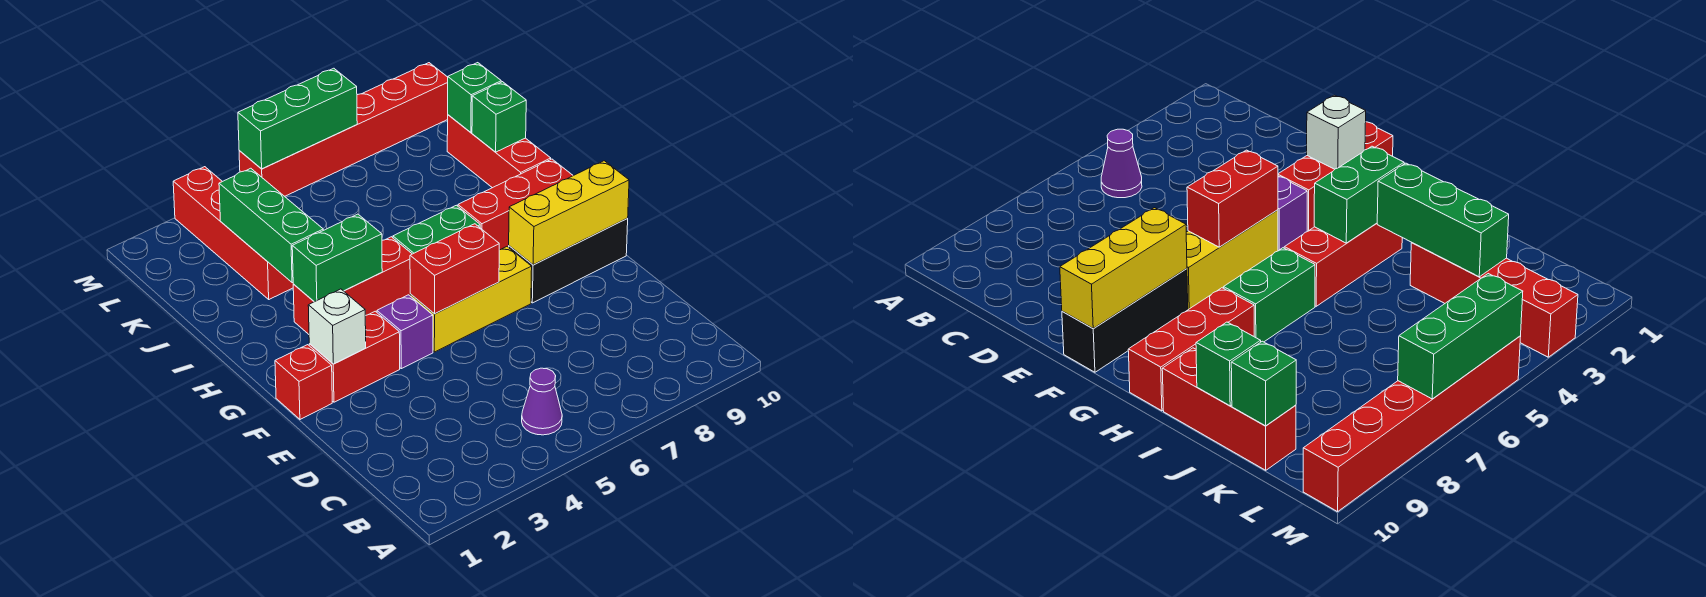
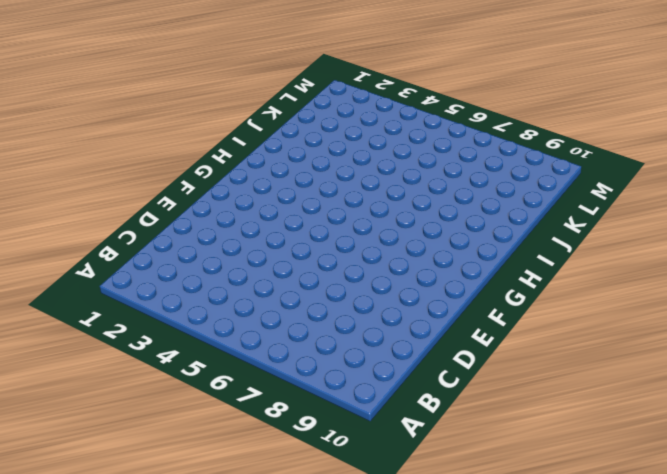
none -> purple 1x1 cone [522,368,562,435]
none -> red 1x1 brick [275,345,332,419]
none -> red 1x2 brick [309,311,400,402]

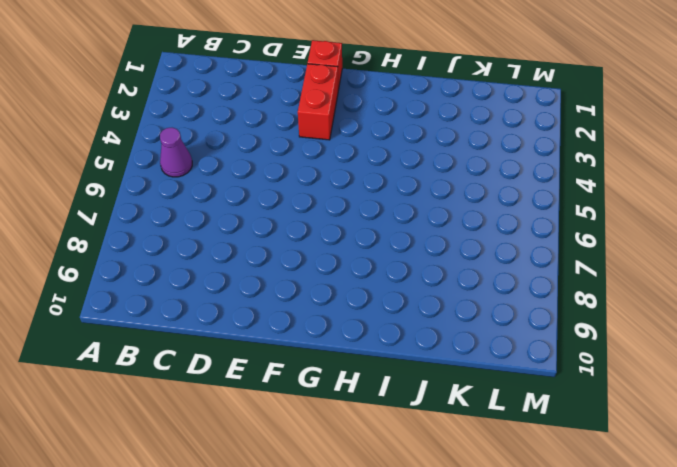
none -> purple 1x1 brick [377,295,433,369]
none -> yellow 1x3 brick [410,247,532,352]
none -> black 1x3 brick [509,219,628,303]

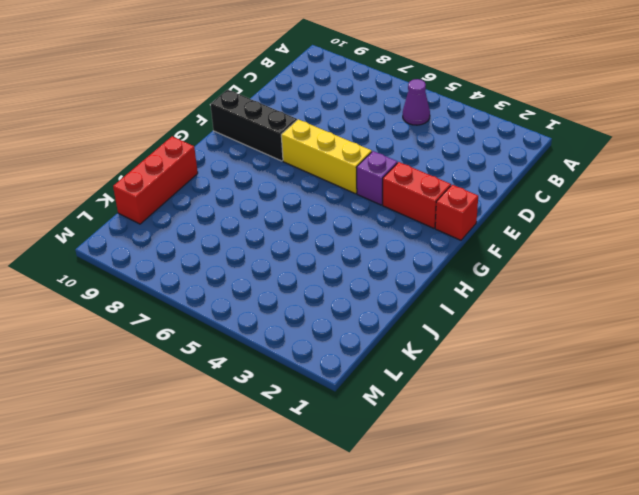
none -> red 1x3 brick [293,237,412,334]
none -> green 1x2 brick [393,205,480,254]
none -> red 1x3 brick [458,159,573,250]

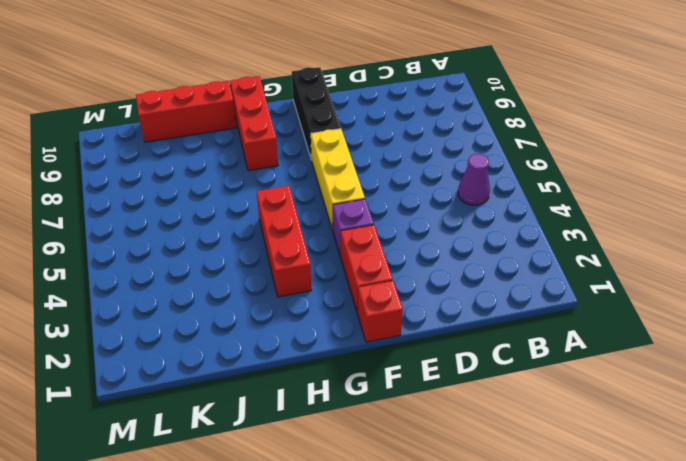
none -> green 1x2 brick [393,205,480,254]
none -> red 1x4 brick [173,167,293,299]
none -> red 1x6 brick [239,63,448,196]

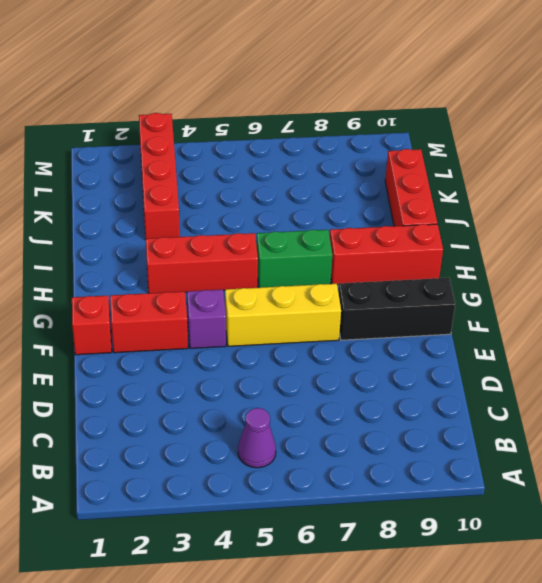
none -> red 1x6 brick [239,63,448,196]
none -> white 1x1 brick [308,289,366,364]
none -> red 1x2 brick [410,224,499,314]

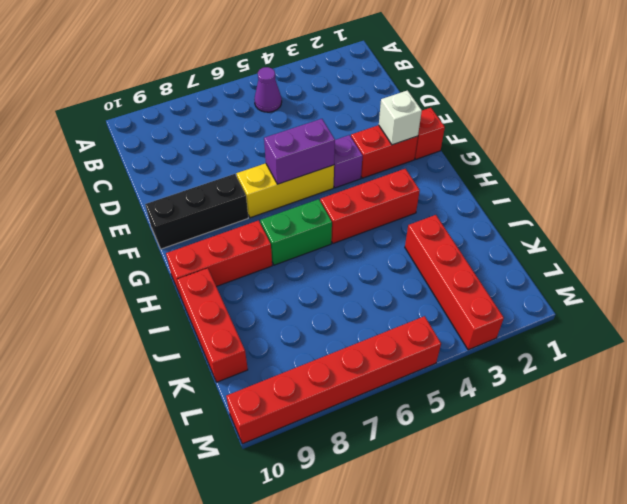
purple 1x2 brick [264,119,335,184] -> red 1x2 brick [410,224,499,314]
none -> yellow 1x3 brick [509,161,629,265]
none -> green 1x2 brick [292,214,382,302]
none -> green 1x3 brick [219,168,323,283]

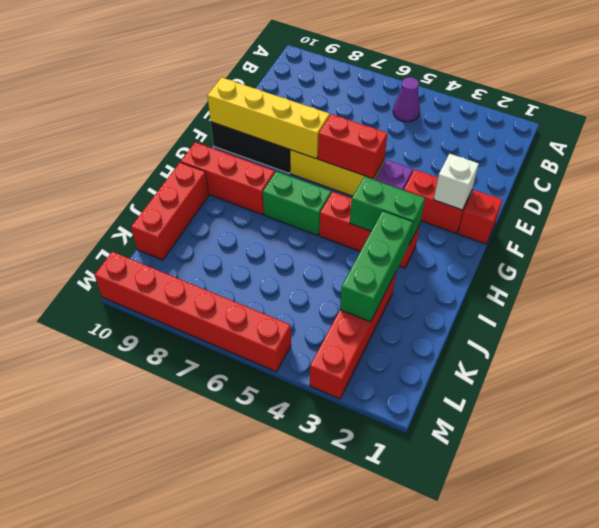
yellow 1x4 brick [207,77,330,159] -> yellow 1x3 brick [509,161,629,265]
none -> green 1x1 brick [472,82,526,152]
none -> green 1x1 brick [448,63,501,132]
none -> green 1x3 brick [238,68,357,169]

